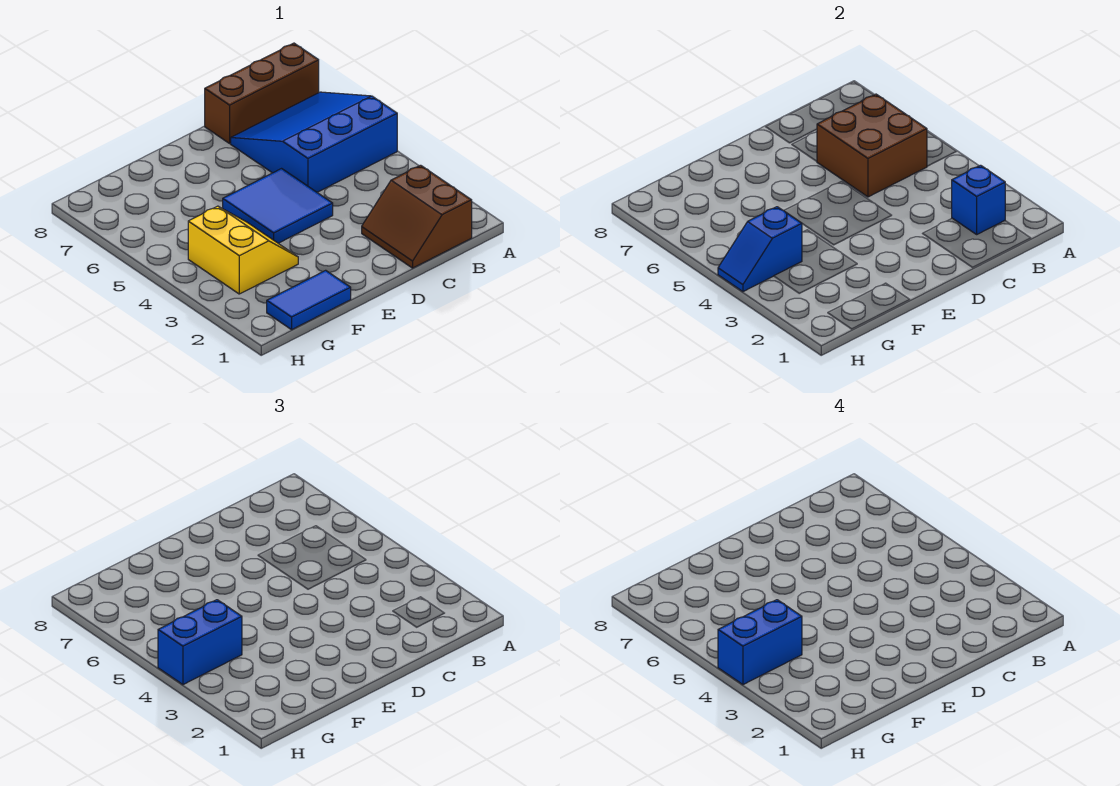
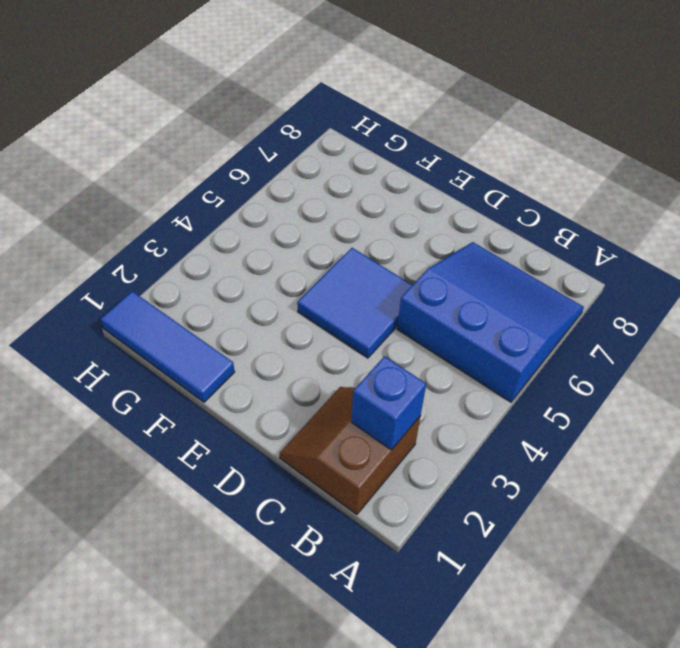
blue 1x3 tile [101,291,235,402] -> blue 1x2 tile [267,270,351,330]
none -> brown 1x3 brick [205,43,319,143]
none -> yellow 2x2 slope [188,206,298,294]

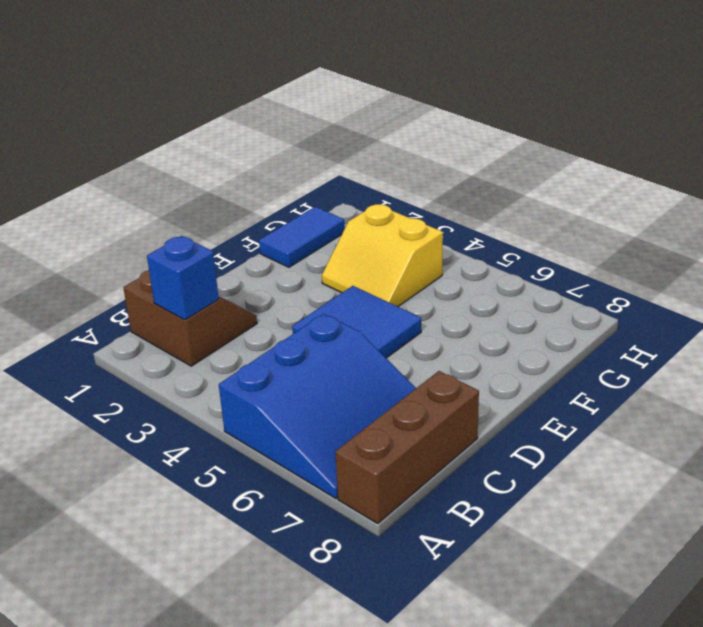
none -> brown 2x2 brick [817,94,927,197]
none -> blue 1x2 slope [718,207,802,292]

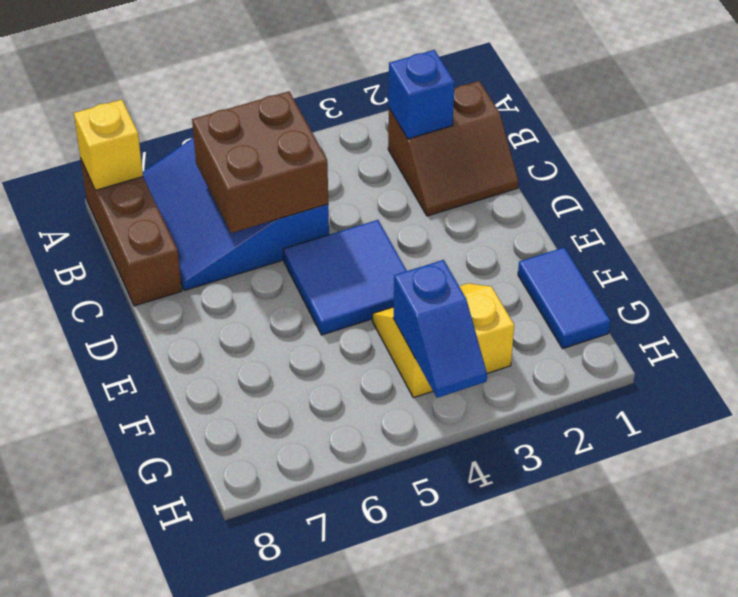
yellow 1x1 brick [74,99,143,190] -> none
none -> blue 1x2 brick [158,600,242,685]
none -> blue 1x2 brick [718,600,802,685]

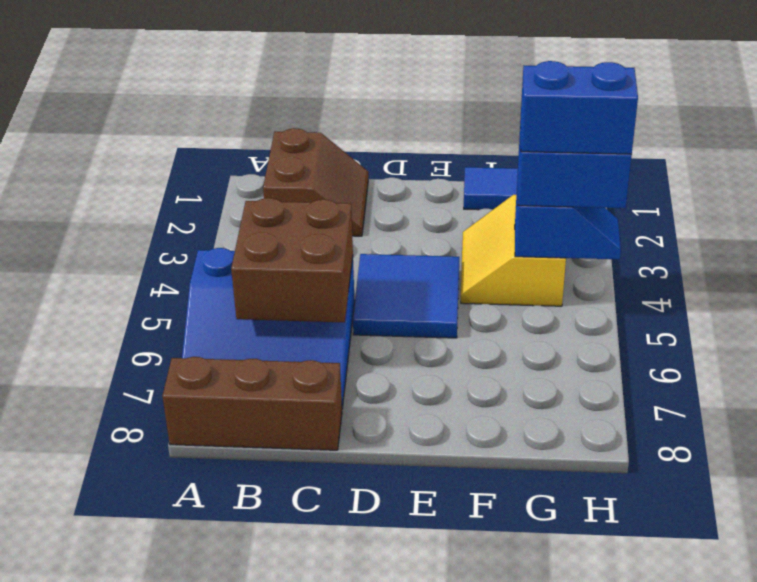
none -> blue 1x1 brick [952,165,1005,234]

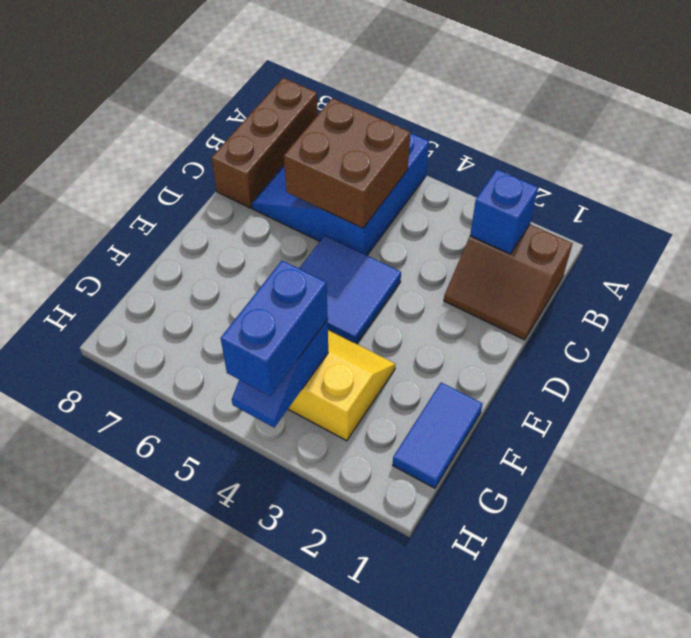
none -> blue 1x2 brick [718,600,802,685]

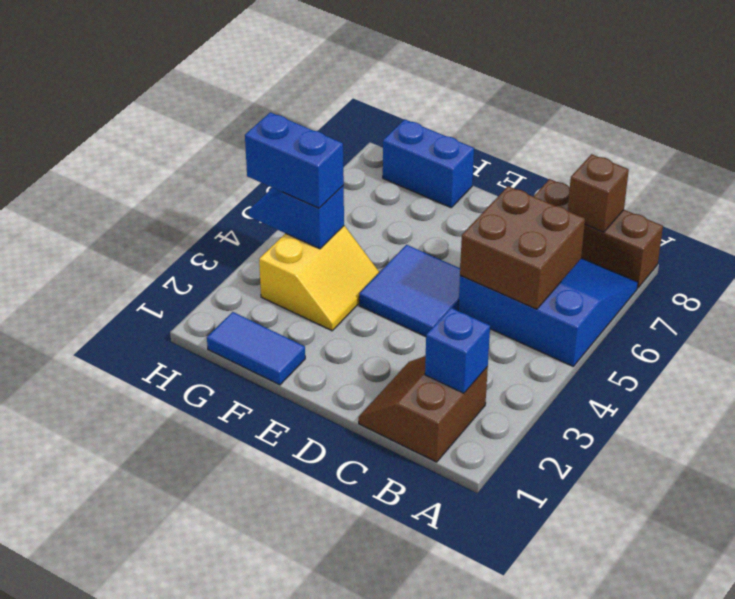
brown 1x1 brick [568,154,629,232] -> none
blue 1x2 brick [383,120,474,207] -> blue 1x2 brick moved to [718,600,802,685]

